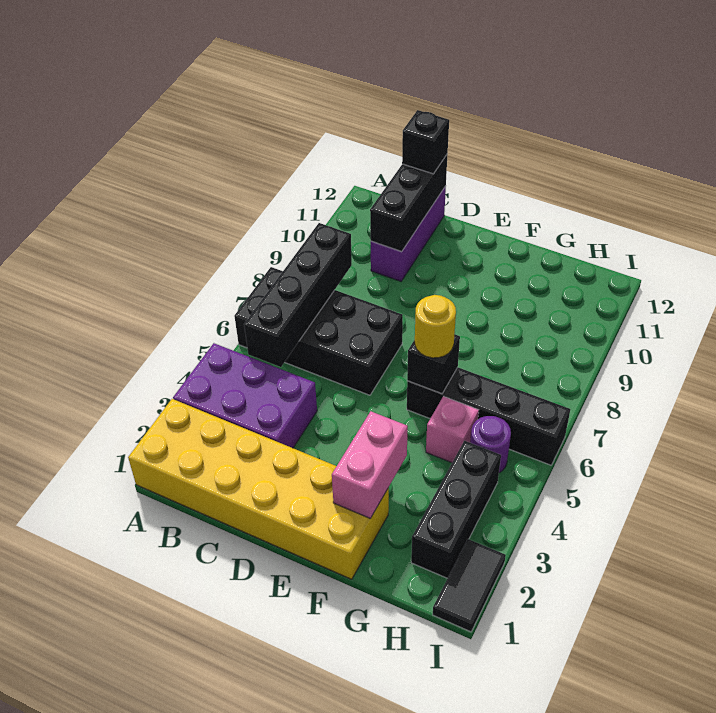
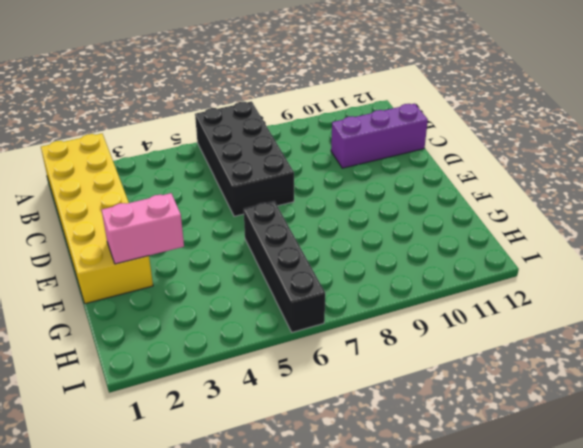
none -> purple 2x3 brick [173,343,317,448]
none -> pink 1x1 brick [426,396,479,463]
none -> black 1x3 brick [411,441,501,578]

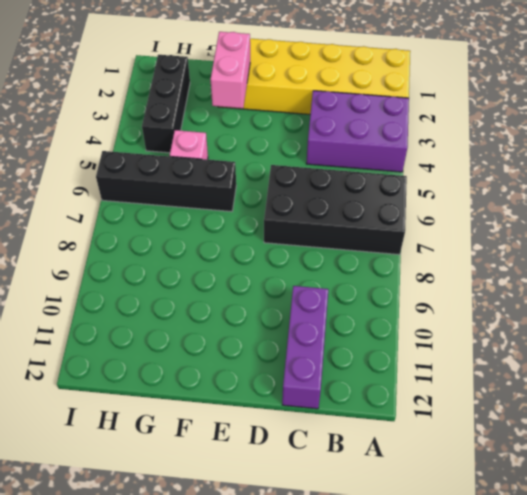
none -> purple 1x1 round brick [470,416,511,473]
none -> black 1x2 tile [433,539,506,632]
none -> black 1x4 brick [244,223,352,367]

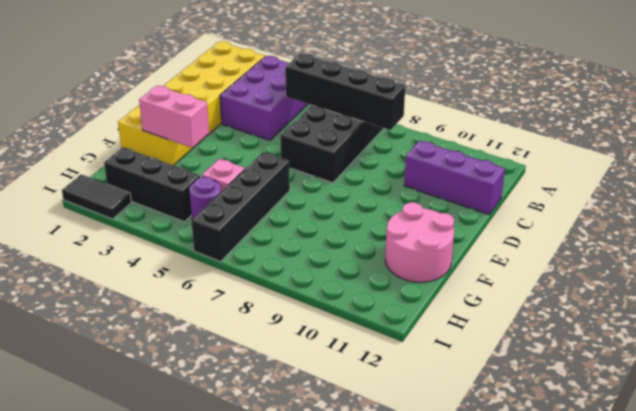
pink 2x2 round brick [385,202,454,282] -> none
none -> black 1x3 brick [370,155,447,252]
none -> black 1x1 brick [407,334,460,394]
none -> black 1x1 brick [402,110,449,174]

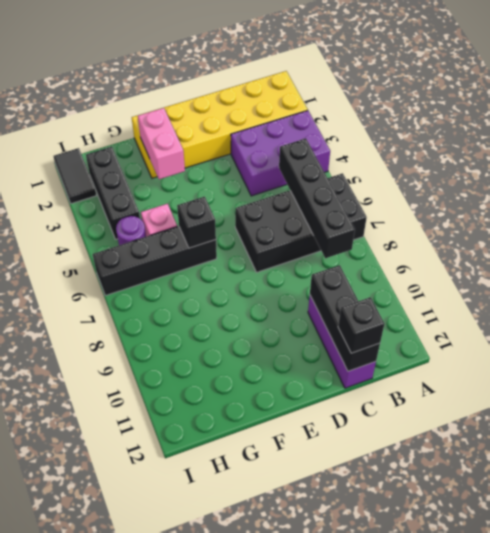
none -> yellow 1x1 round brick [415,295,456,358]

